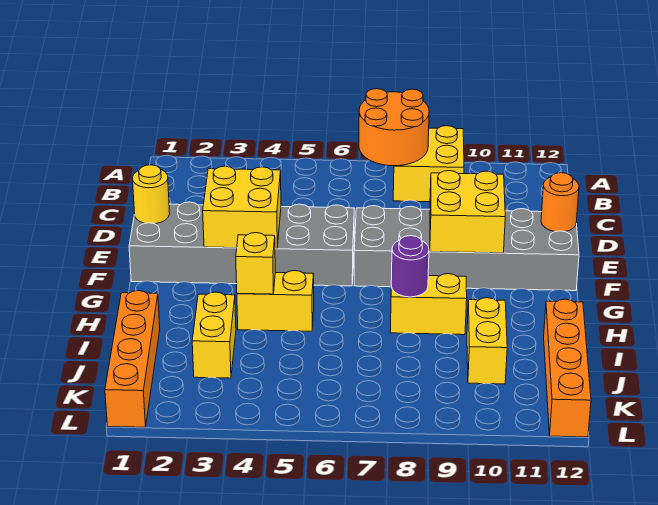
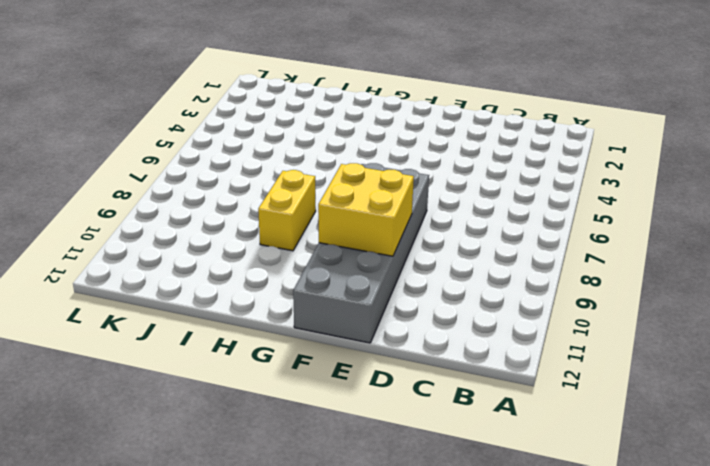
none -> yellow 2x2 brick [393,126,464,202]
none -> grey 2x6 brick [129,202,355,286]
none -> yellow 1x2 brick [237,271,314,331]

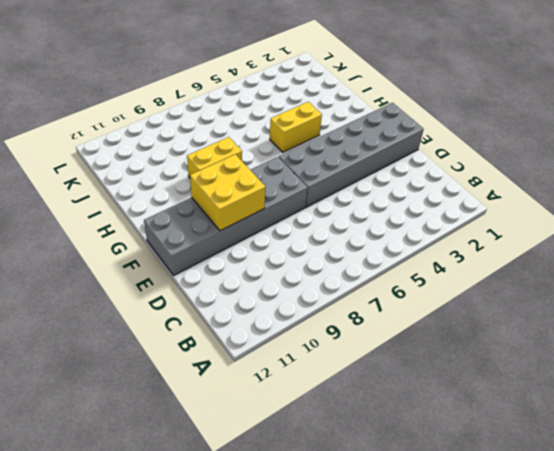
none -> yellow 2x2 brick [393,126,464,202]
none -> orange 1x4 brick [105,291,160,427]
none -> yellow 1x2 brick [192,292,236,378]

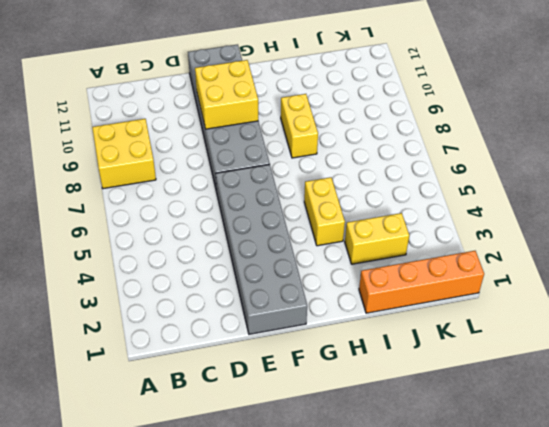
none -> yellow 1x2 brick [467,298,507,384]
none -> orange 1x4 brick [544,299,591,437]
none -> orange 2x2 round brick [359,89,429,166]

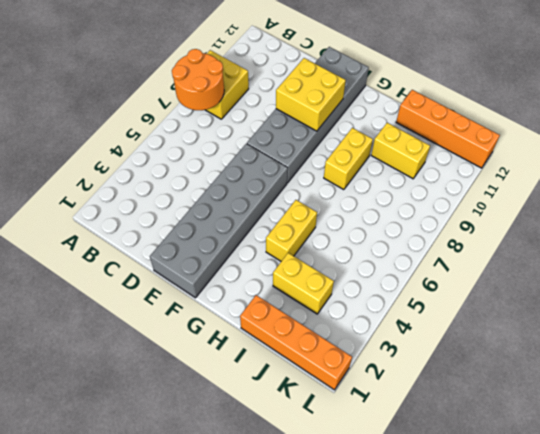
none -> yellow 1x1 round brick [132,165,170,224]
none -> yellow 2x2 brick [203,166,281,249]
none -> orange 1x1 round brick [541,173,579,232]

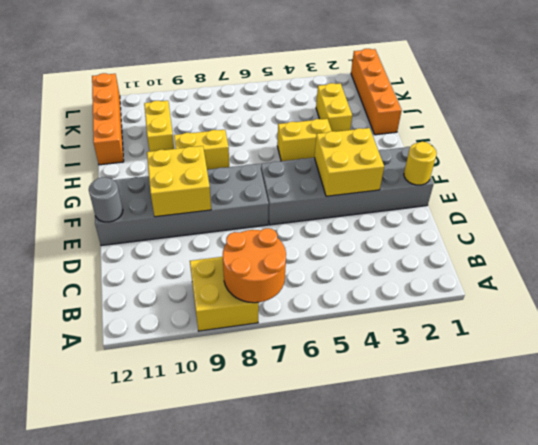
grey 1x1 round brick [89,177,123,222] -> orange 1x1 round brick [541,173,579,232]
none -> yellow 1x1 brick [236,233,275,294]
none -> purple 1x1 round brick [391,236,429,297]

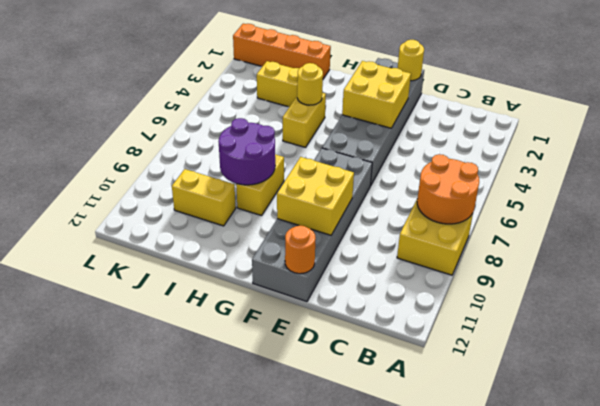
yellow 1x1 round brick [297,63,323,105] -> yellow 1x1 brick [236,233,275,294]
purple 2x2 round brick [219,118,275,185] -> purple 1x1 round brick [391,236,429,297]
none -> orange 1x4 brick [544,299,591,437]

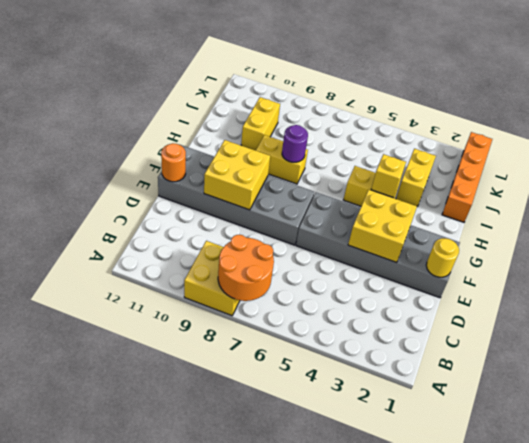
none -> orange 1x4 brick [544,299,591,437]

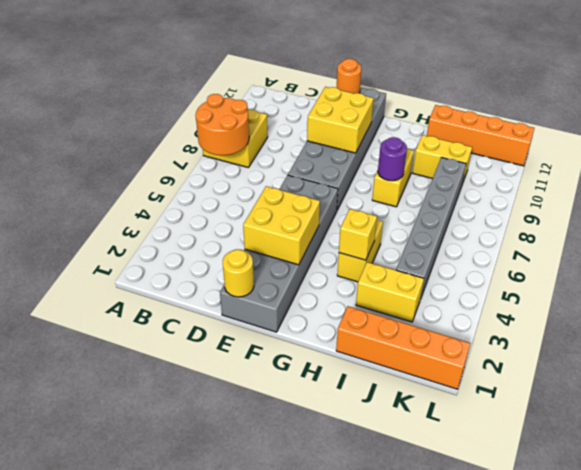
grey 1x6 brick [396,157,466,297] -> none

